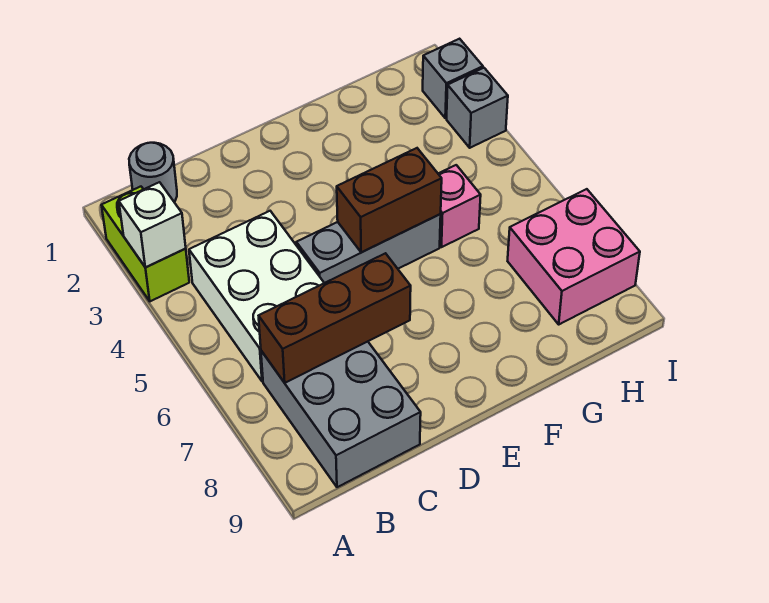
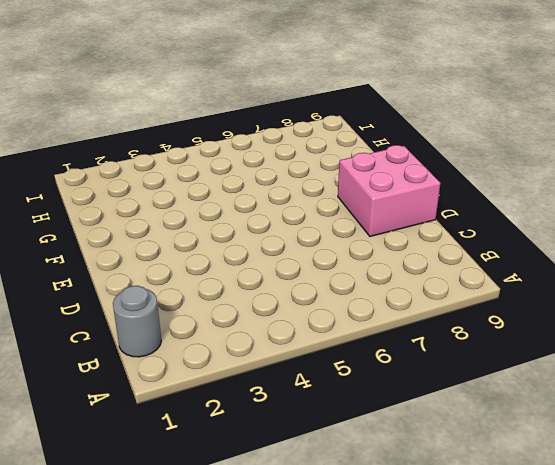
pink 2x2 brick [338,145,440,236] -> pink 2x2 brick moved to [508,189,640,324]
none -> lime 1x2 brick [101,187,189,301]
none -> white 2x3 brick [189,211,324,381]
none -> grey 2x3 brick [261,342,421,487]

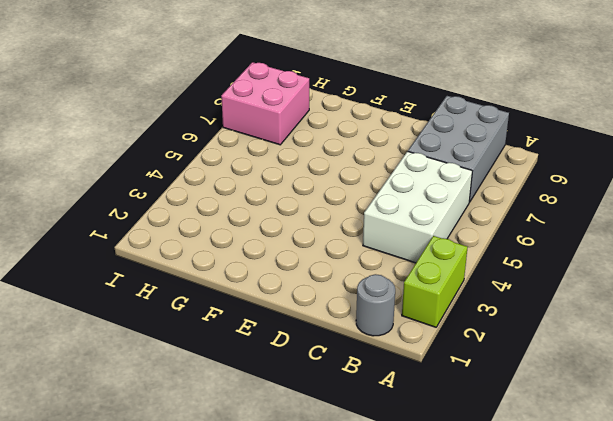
none -> grey 1x3 brick [296,214,441,283]
none -> pink 1x1 brick [438,165,481,247]
none -> grey 1x1 brick [423,39,483,118]

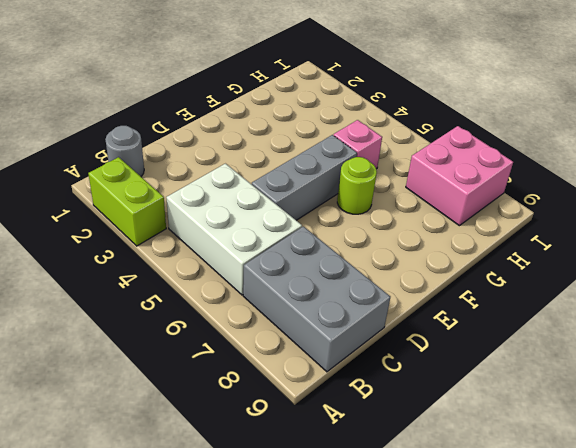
lime 1x1 round brick [337,157,377,214] -> none
none -> grey 1x1 brick [423,39,483,118]
none -> grey 1x1 brick [447,68,508,148]
none -> white 1x1 brick [119,182,186,267]

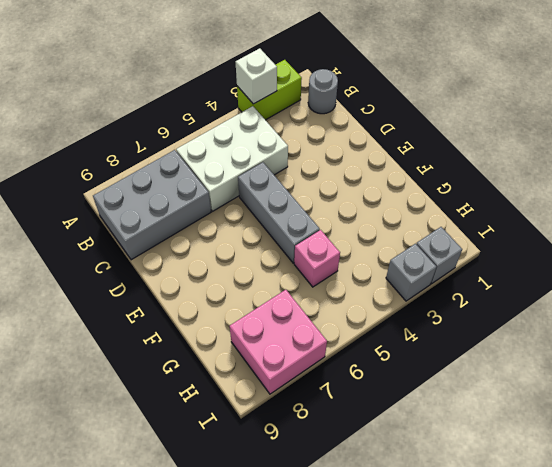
none -> brown 1x3 brick [259,253,411,383]
none -> brown 1x2 brick [337,148,442,252]

